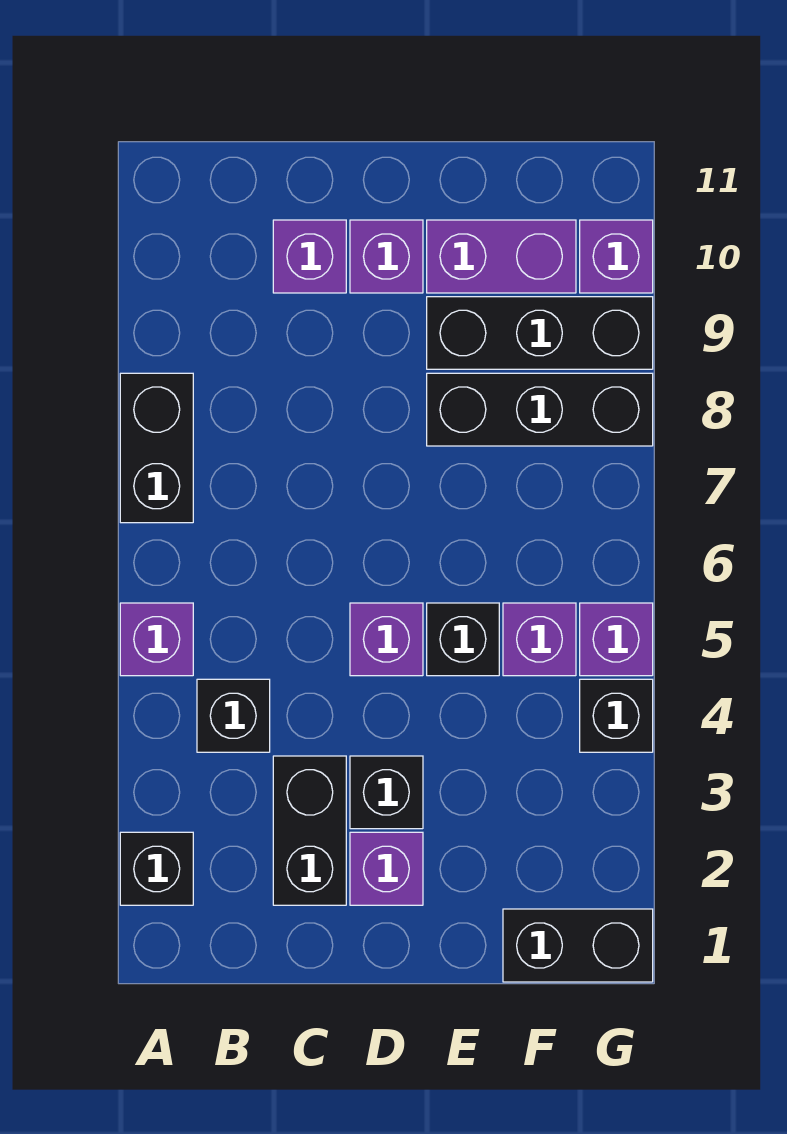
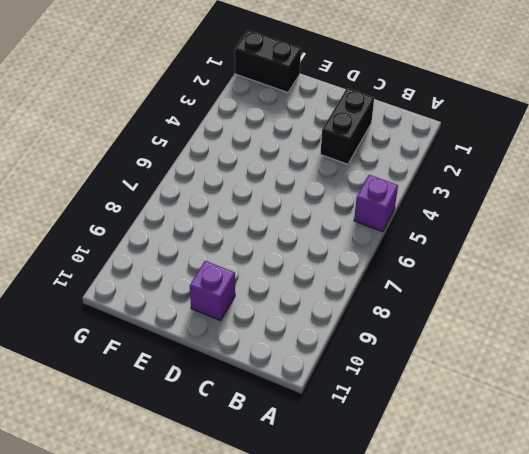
none -> black 1x1 brick [120,832,193,905]
none -> black 1x2 brick [120,373,193,523]
none -> black 1x1 brick [197,679,270,752]

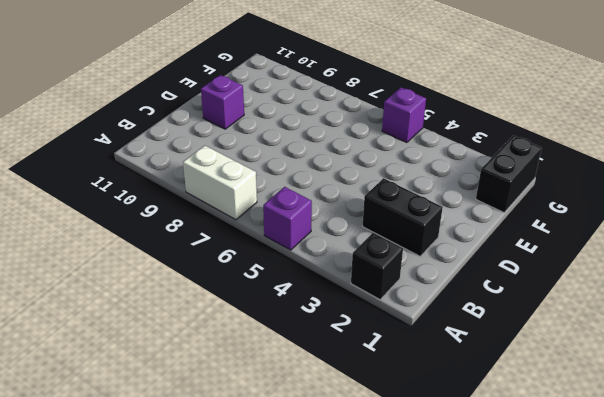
white 1x2 brick [183,146,257,220] -> black 1x2 brick [120,373,193,523]
none -> black 1x1 brick [197,679,270,752]
none -> purple 1x1 brick [273,220,346,293]
none -> purple 1x1 brick [350,832,423,905]

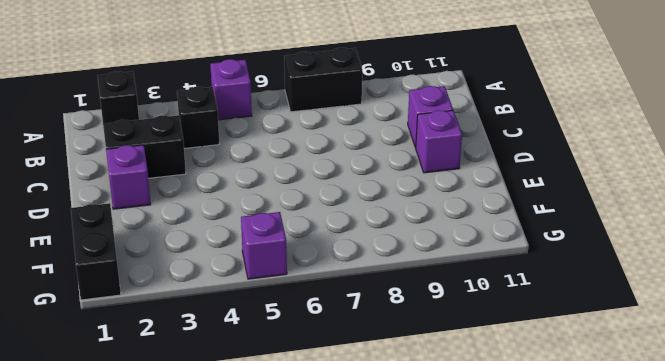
none -> black 1x1 brick [350,756,423,829]
none -> purple 1x1 brick [350,603,423,676]
none -> black 1x1 brick [427,603,499,676]

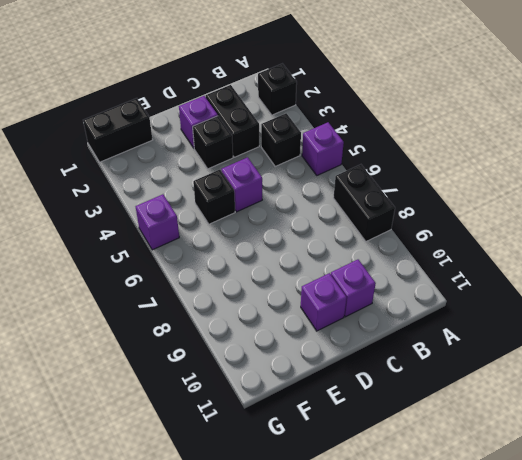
none -> black 1x3 brick [427,373,653,446]
none -> black 1x3 brick [427,297,653,369]
none -> purple 1x2 brick [427,220,576,293]

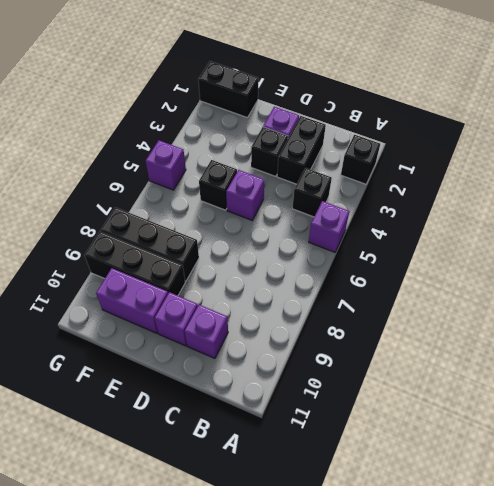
none -> black 1x2 brick [120,373,193,523]
none -> purple 1x1 brick [503,603,576,676]
none -> black 1x1 brick [580,679,653,752]

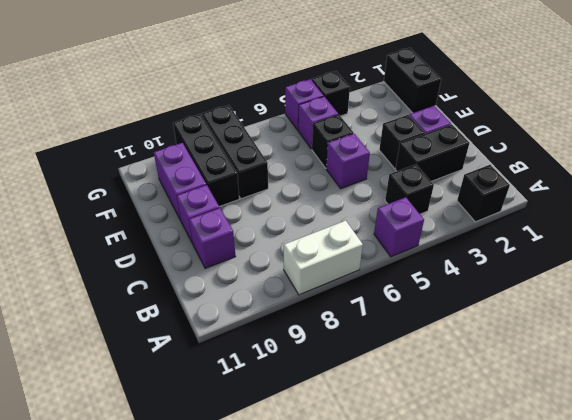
white 1x2 brick [284,221,363,295] -> black 1x2 brick [120,373,193,523]
none -> purple 1x1 brick [580,220,653,293]

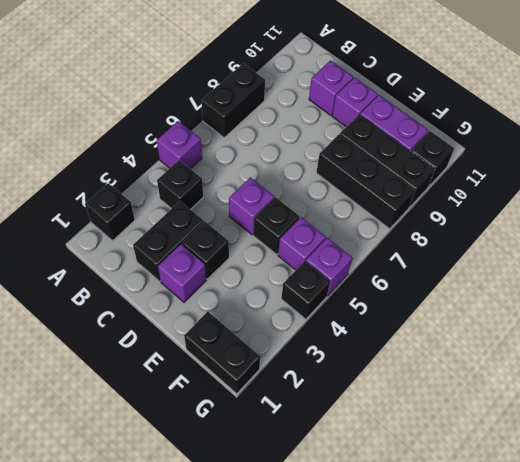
black 1x1 brick [411,131,454,187] -> purple 1x1 brick [580,220,653,293]

